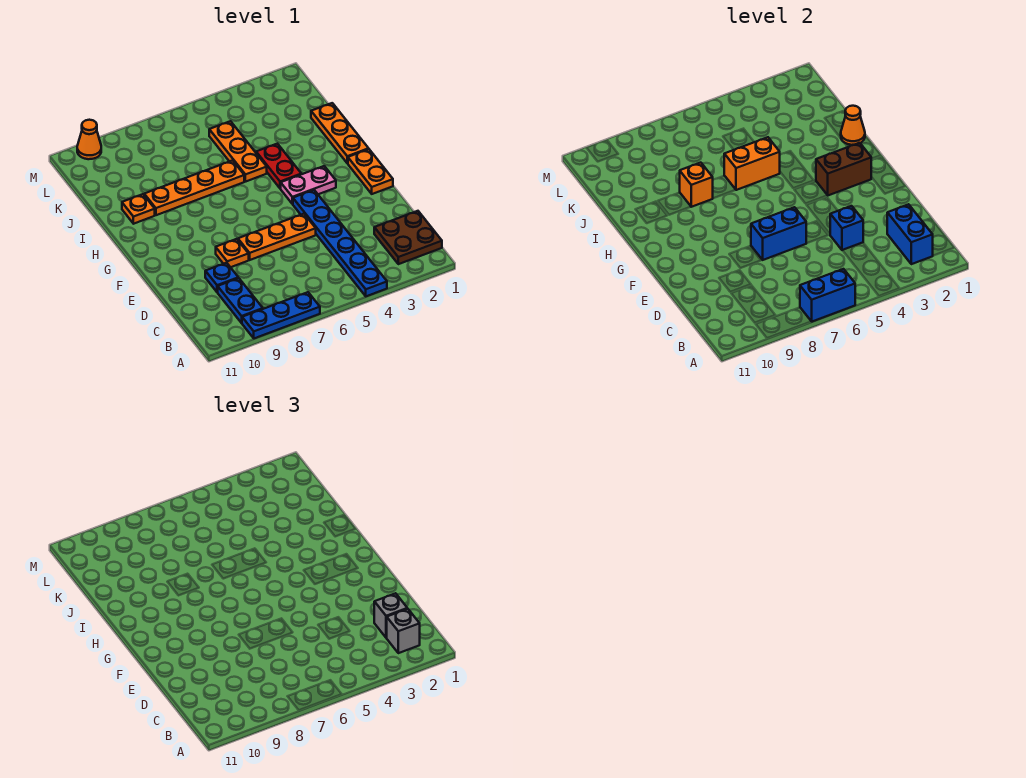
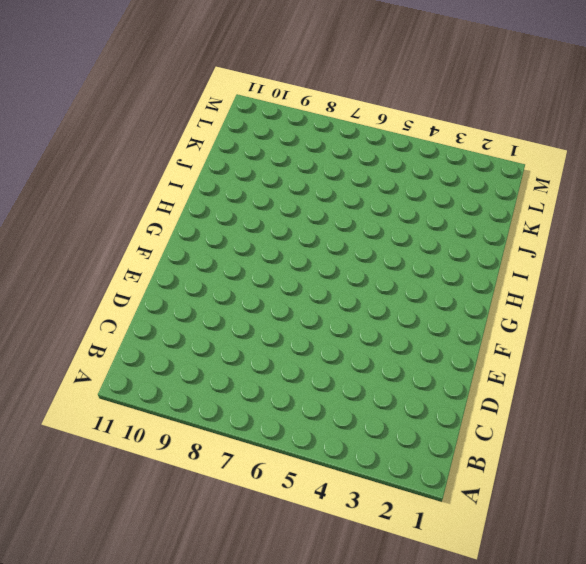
none -> blue 1x6 plate [293,190,387,296]
none -> blue 1x3 plate [242,292,320,338]
none -> brown 2x2 plate [374,211,442,264]

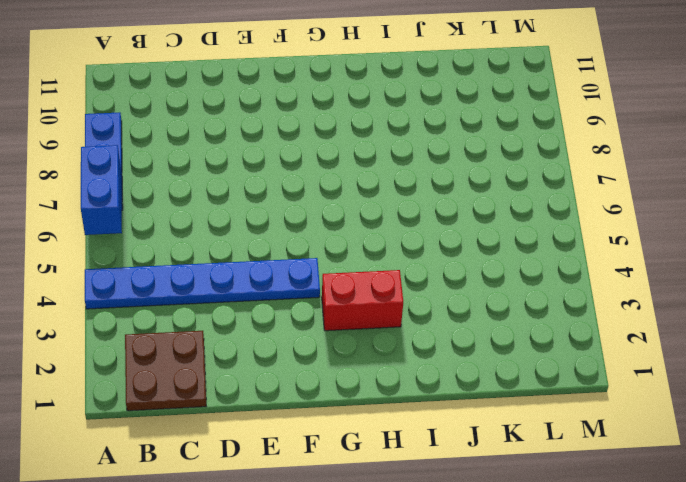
red 1x2 brick [322,270,403,331] -> pink 1x2 plate [281,166,336,204]
none -> blue 1x2 plate [218,278,263,323]
none -> blue 1x1 plate [205,263,238,292]
none -> orange 1x3 plate [238,214,316,260]

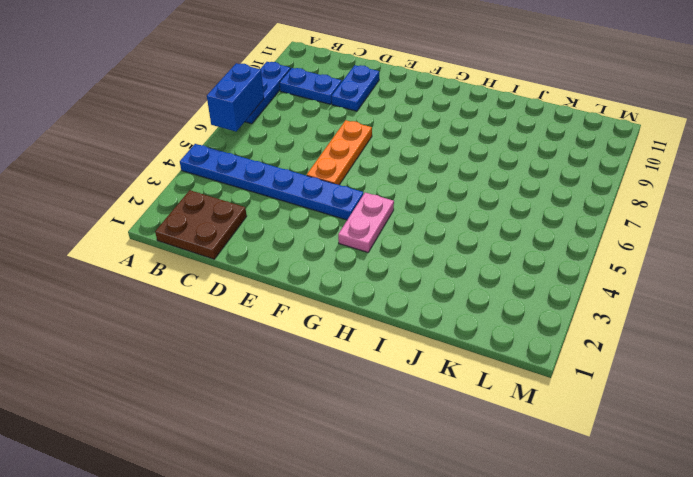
blue 1x2 plate [331,65,379,111] -> blue 1x1 plate [205,263,238,292]
none -> orange 1x1 plate [216,239,249,267]
none -> orange 1x2 plate [348,149,393,194]
none -> orange 1x3 plate [311,103,369,163]

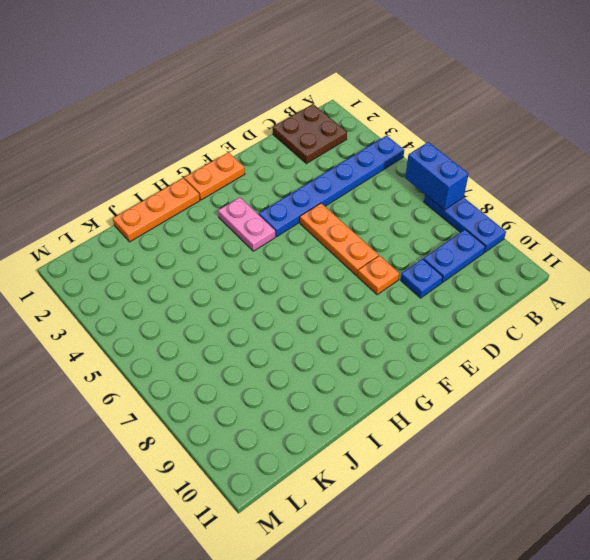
none -> red 1x2 plate [256,144,301,189]
none -> orange 1x3 plate [209,121,267,182]
none -> orange 1x4 plate [144,160,244,215]

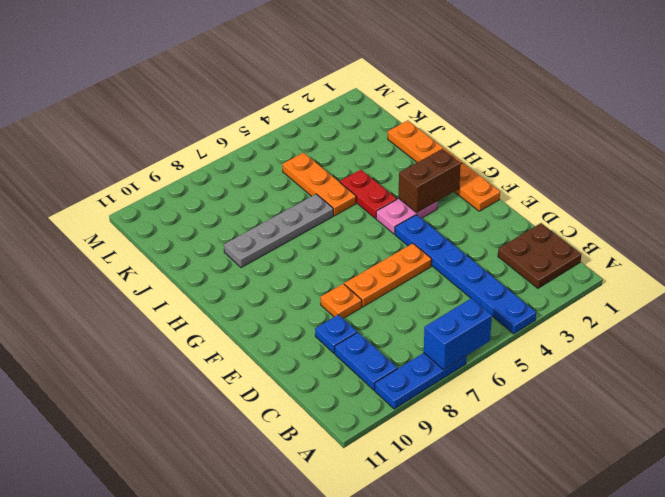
grey 1x4 plate [224,194,333,268] -> orange 1x4 plate [144,160,244,215]
none -> orange 1x1 plate [122,194,155,224]
none -> orange 1x1 cone [77,120,101,159]
none -> blue 1x2 brick [887,204,933,264]

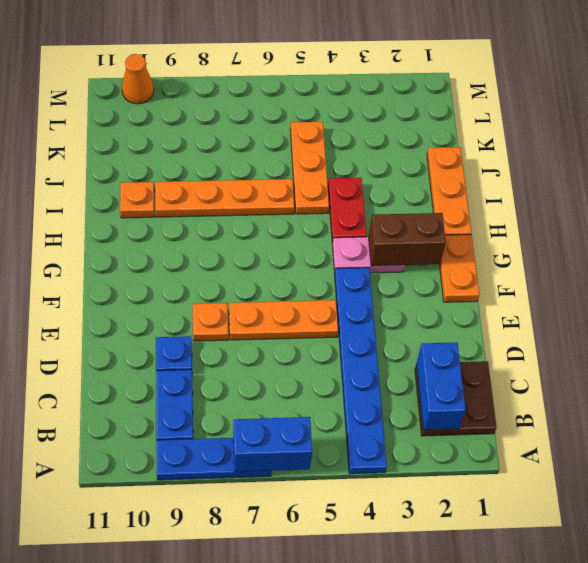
none -> blue 1x1 brick [830,206,863,250]
none -> blue 1x2 brick [751,207,806,260]
none -> orange 1x1 cone [841,106,865,145]

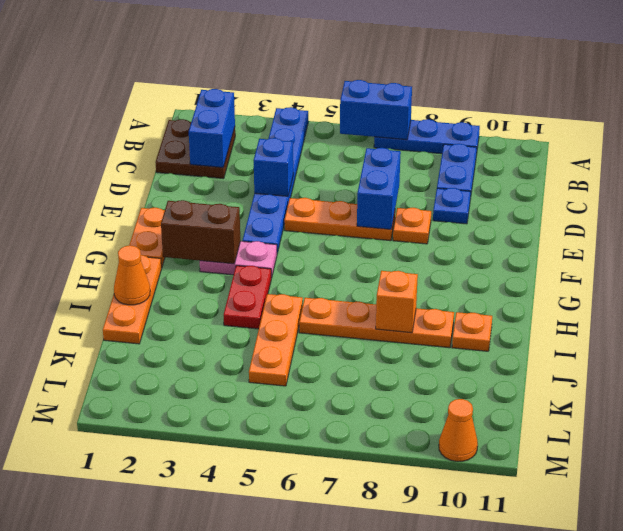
blue 1x2 brick [357,148,401,229] -> blue 1x2 brick turned to [751,207,806,260]
none -> orange 1x2 brick [724,137,780,190]
none -> grey 1x1 brick [387,609,420,653]
none -> grey 1x1 brick [374,593,407,638]

